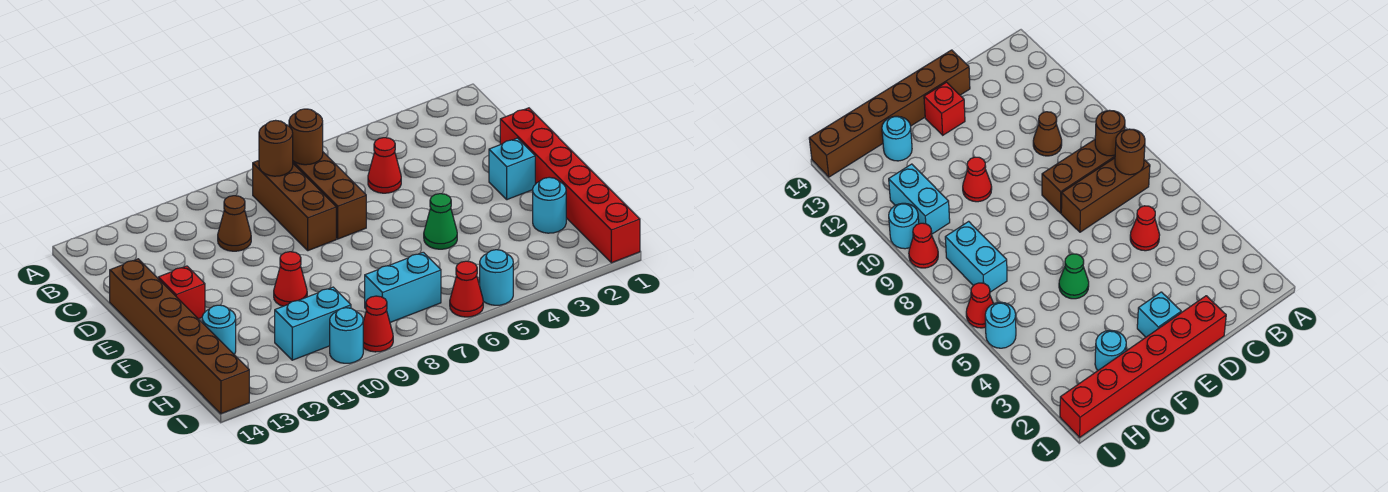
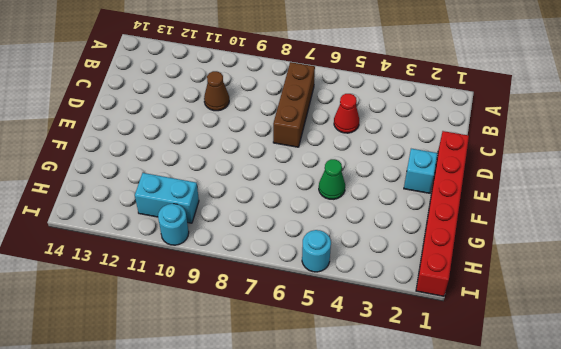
none -> brown 1x3 brick [253,161,336,251]
none -> brown 1x6 brick [110,259,249,414]
none -> red 1x1 brick [158,266,205,319]

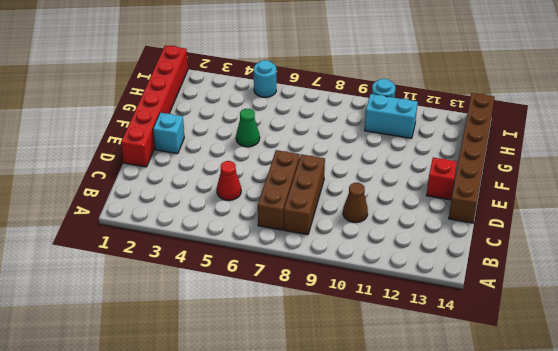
none -> red 1x1 cone [274,252,307,306]
none -> cyan 1x1 round brick [533,177,566,233]
none -> cyan 1x1 round brick [202,305,236,355]

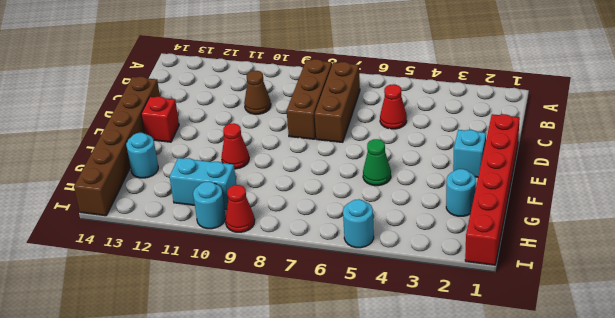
none -> cyan 1x2 brick [365,252,441,322]
none -> red 1x1 cone [450,261,483,317]
none -> brown 1x1 round brick [289,109,323,165]

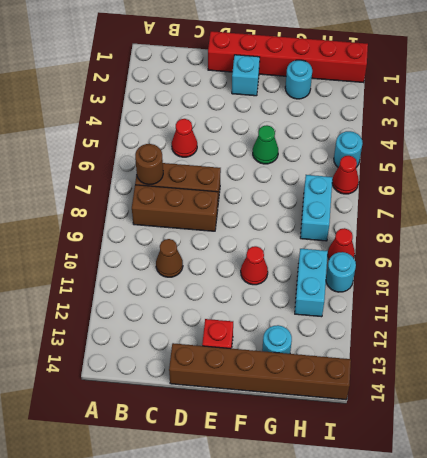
none -> brown 1x1 round brick [259,120,293,176]

